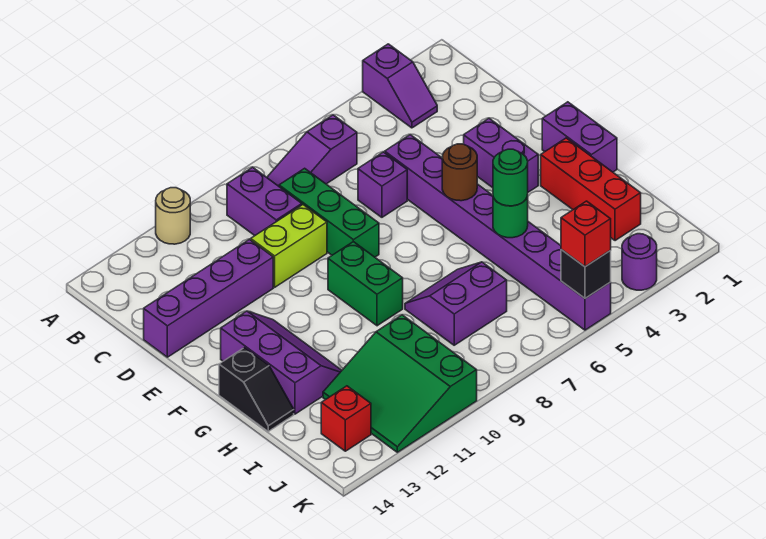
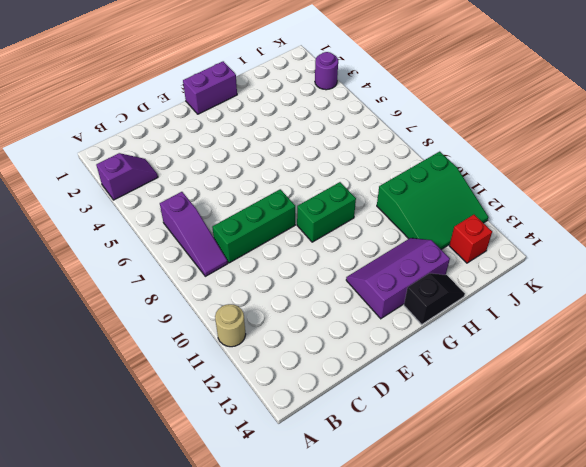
none -> purple 1x2 brick [227,167,302,235]
none -> purple 1x8 brick [385,135,611,330]
none -> purple 1x1 brick [358,152,407,217]

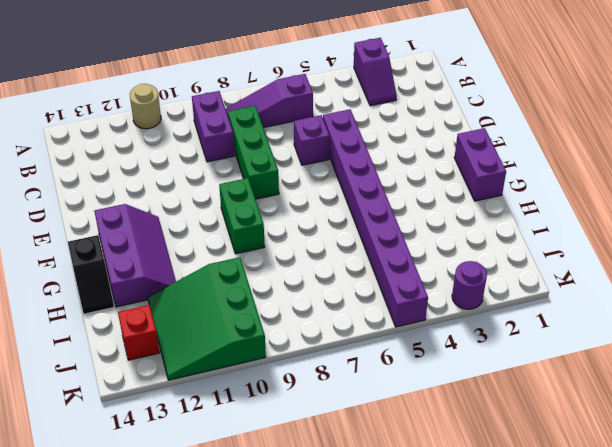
none -> lime 1x2 brick [251,205,327,287]
none -> purple 1x4 brick [144,239,273,357]
none -> purple 1x2 brick [464,118,538,192]

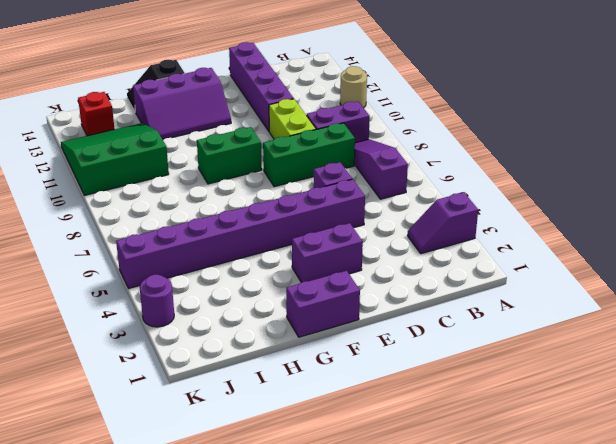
none -> red 1x3 brick [541,138,641,241]
none -> purple 2x2 slope [405,262,507,345]
none -> brown 1x1 round brick [442,144,477,201]

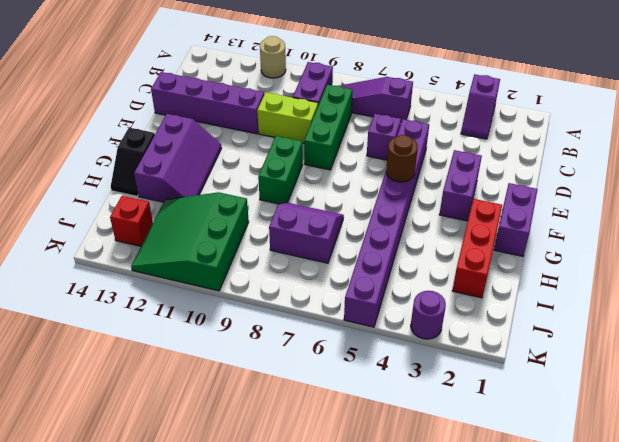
none -> green 1x1 round brick [493,195,528,238]
none -> black 1x1 brick [561,250,611,298]
none -> green 1x1 round brick [493,149,528,206]

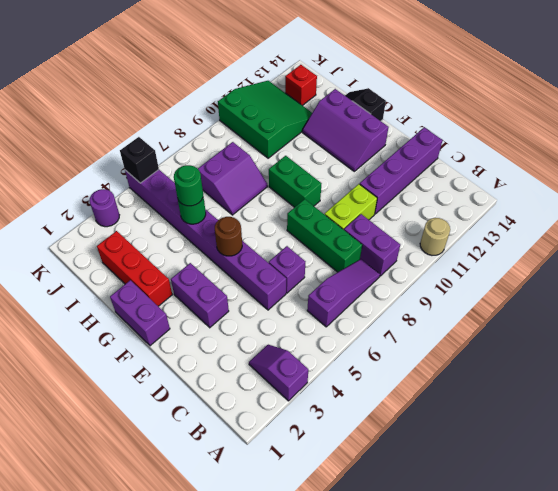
none -> red 1x1 brick [561,201,611,267]

